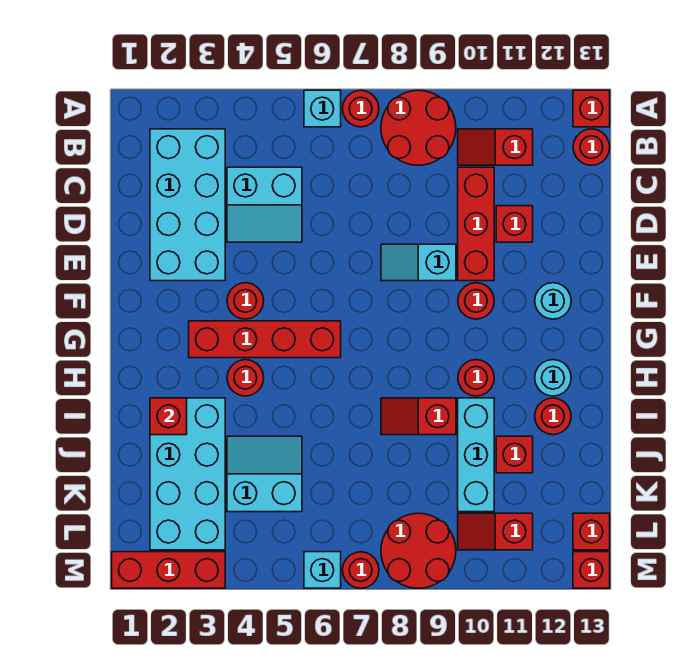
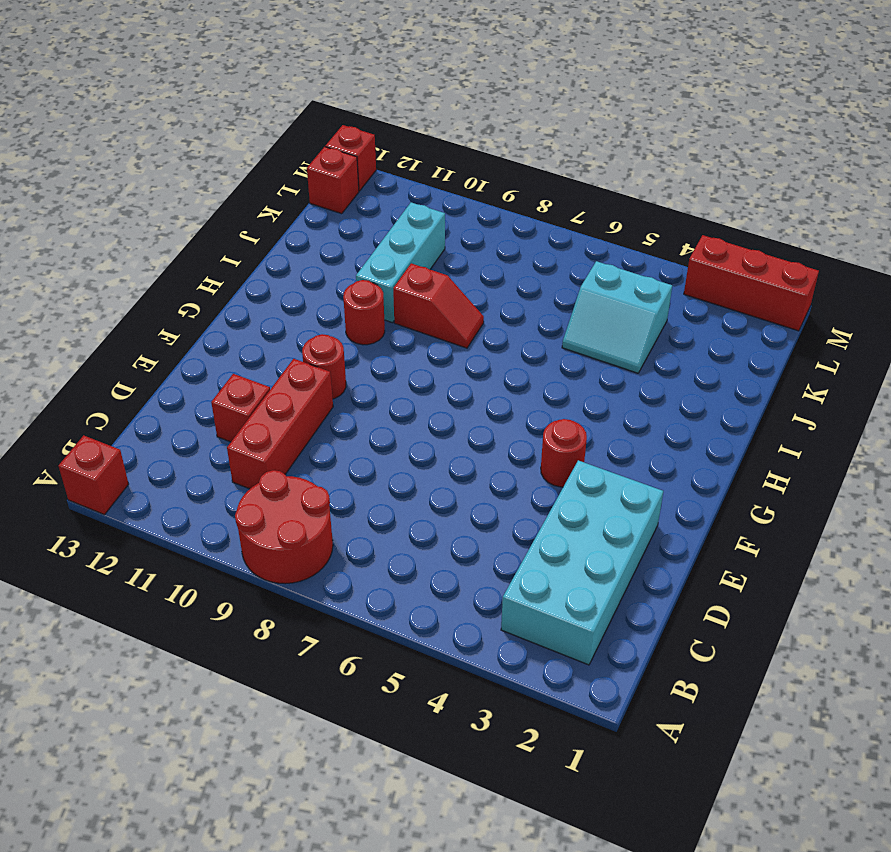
none -> cyan 1x1 brick [304,90,341,127]
none -> red 1x1 round brick [342,90,379,127]
none -> red 1x2 slope [458,129,533,165]
none -> red 1x1 round brick [573,129,610,165]

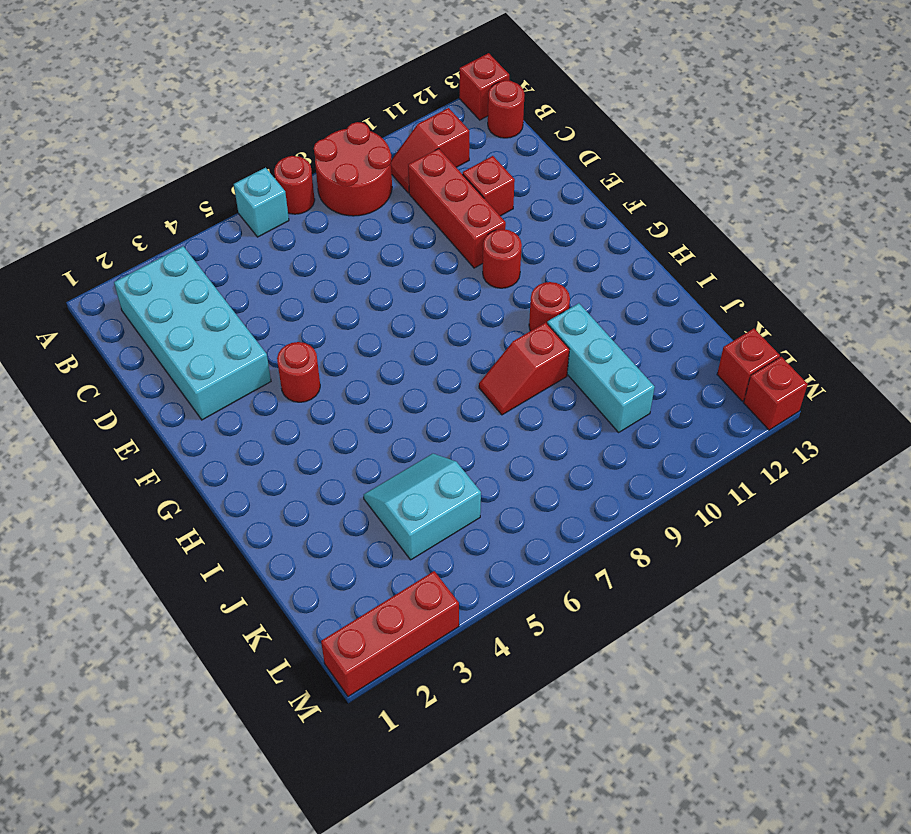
none -> cyan 2x2 slope [227,167,302,242]
none -> cyan 1x2 slope [381,244,456,281]
none -> cyan 1x1 round brick [535,283,571,319]
none -> red 1x4 brick [189,321,341,358]

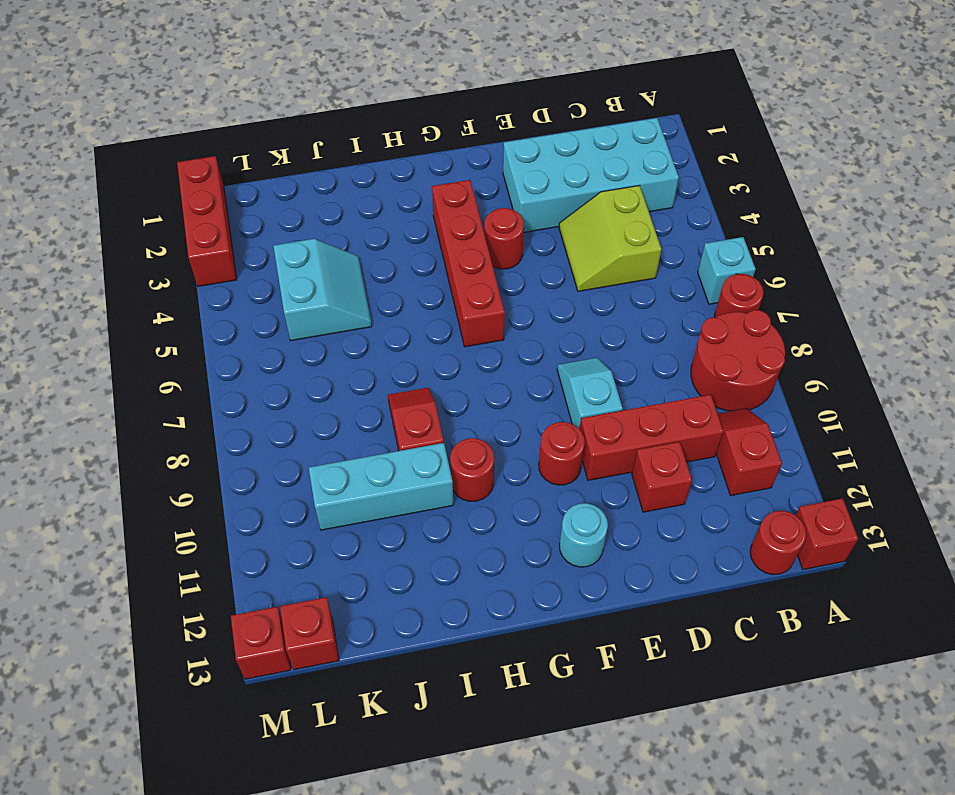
lime 2x2 slope [559,185,661,291] -> cyan 2x2 slope [227,167,302,242]
none -> red 1x1 round brick [227,360,264,396]
none -> cyan 1x1 round brick [535,360,571,396]
none -> cyan 2x4 brick [150,398,225,550]
none -> red 1x1 round brick [535,398,571,435]

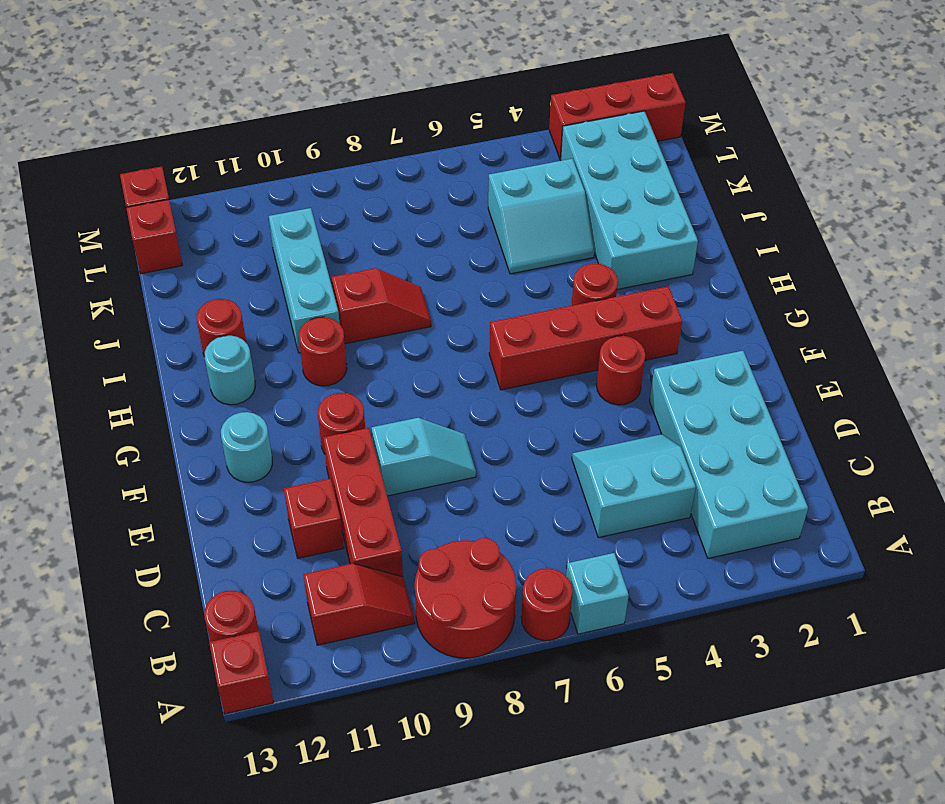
none -> red 1x1 brick [496,436,533,473]
none -> red 2x2 round brick [381,513,456,588]
none -> red 1x2 slope [458,513,533,550]
none -> cyan 1x1 brick [304,552,341,588]

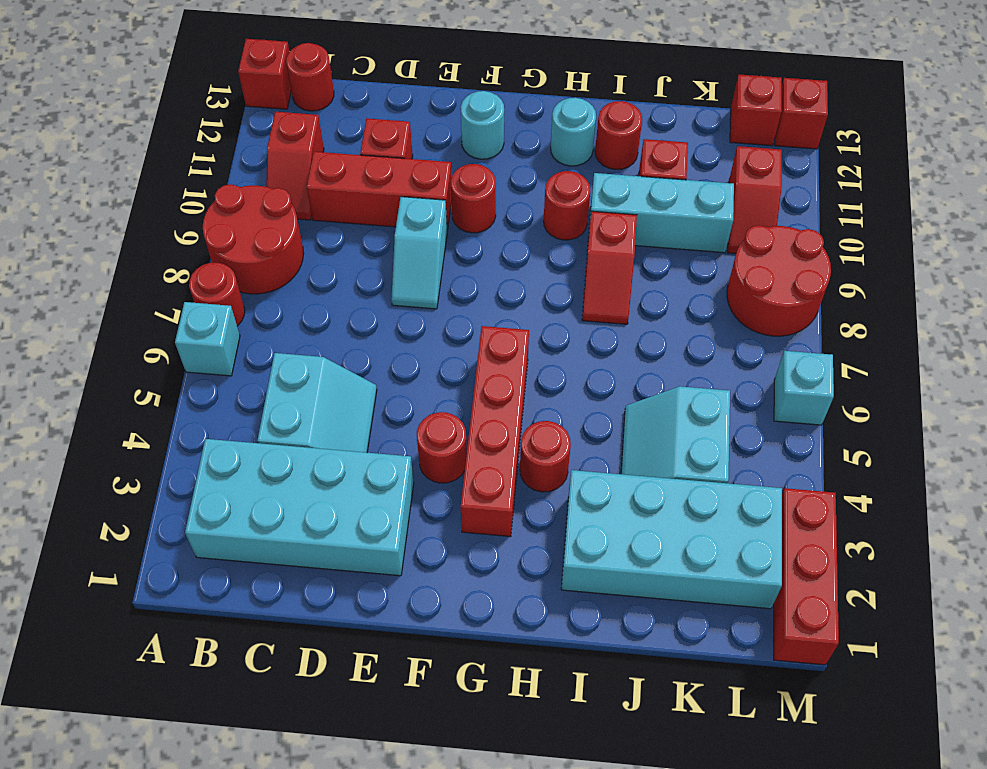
none -> red 1x1 round brick [342,552,379,588]
none -> red 1x1 brick [150,398,187,435]

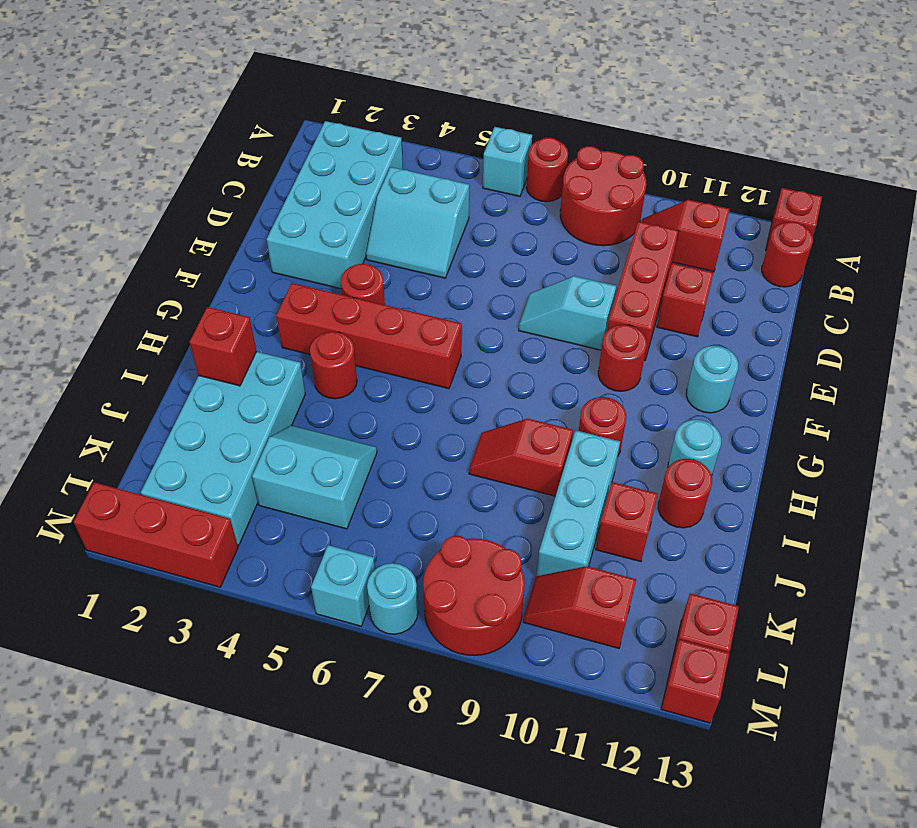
cyan 1x1 round brick [367,563,418,634] -> red 1x1 round brick [342,552,379,588]

